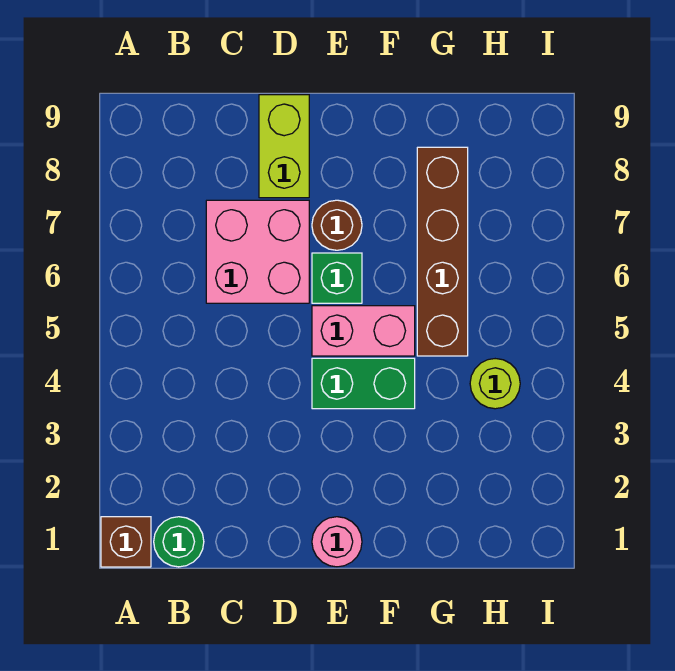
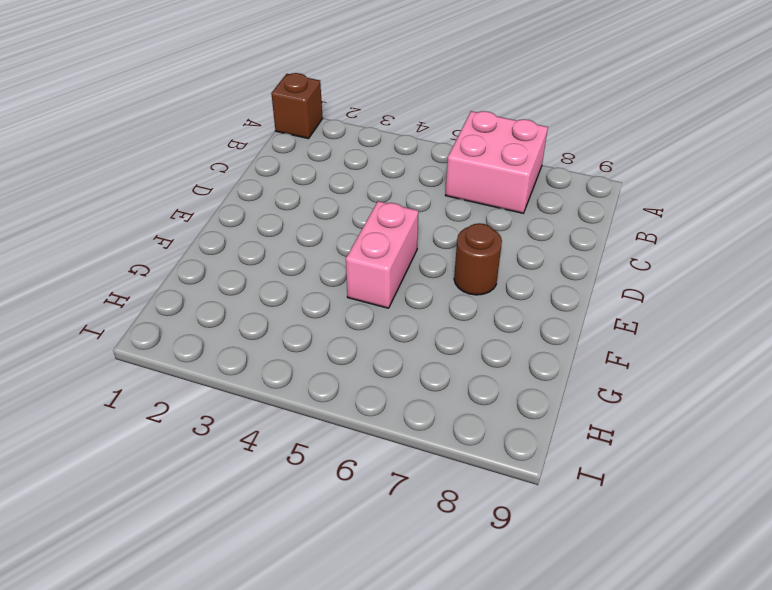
pink 2x2 brick [445,111,548,213] -> pink 2x2 brick moved to [206,200,309,303]
none -> green 1x1 round brick [154,517,204,567]
none -> lime 1x2 brick [259,95,309,198]

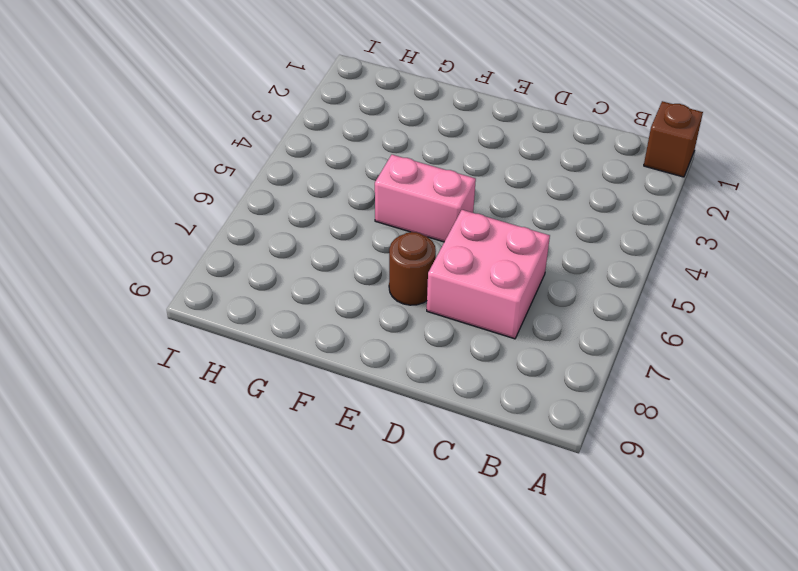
none -> green 1x1 round brick [154,517,204,567]
none -> lime 1x2 brick [259,95,309,198]

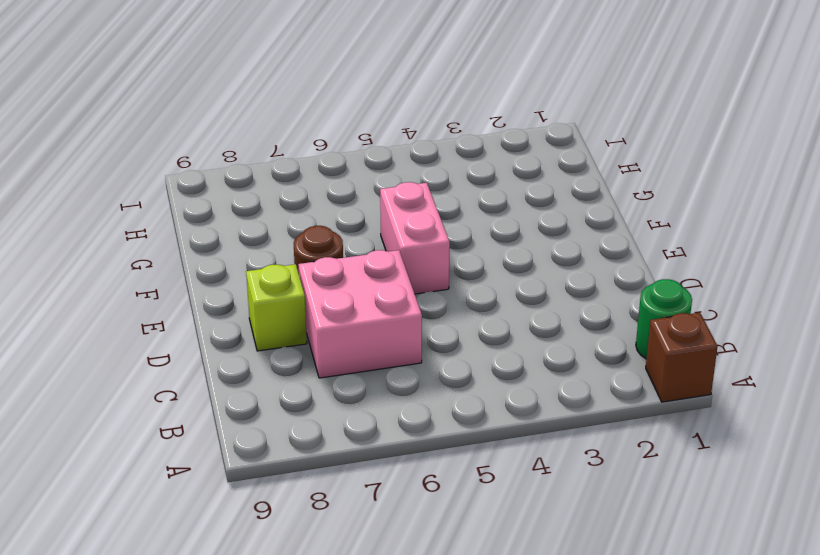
lime 1x1 brick [246,264,307,351] -> lime 1x2 brick [259,95,309,198]
none -> pink 1x1 round brick [312,517,362,567]
none -> green 1x2 brick [312,358,415,409]

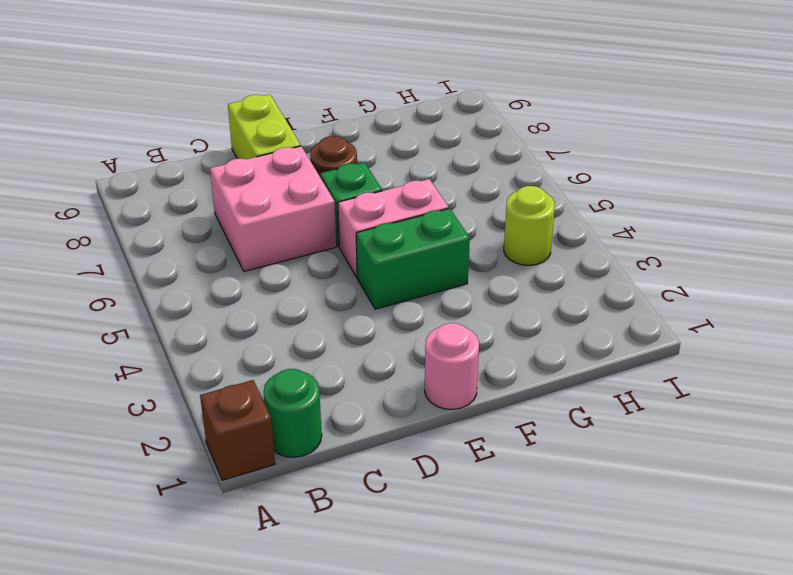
none -> brown 1x4 brick [417,147,468,356]

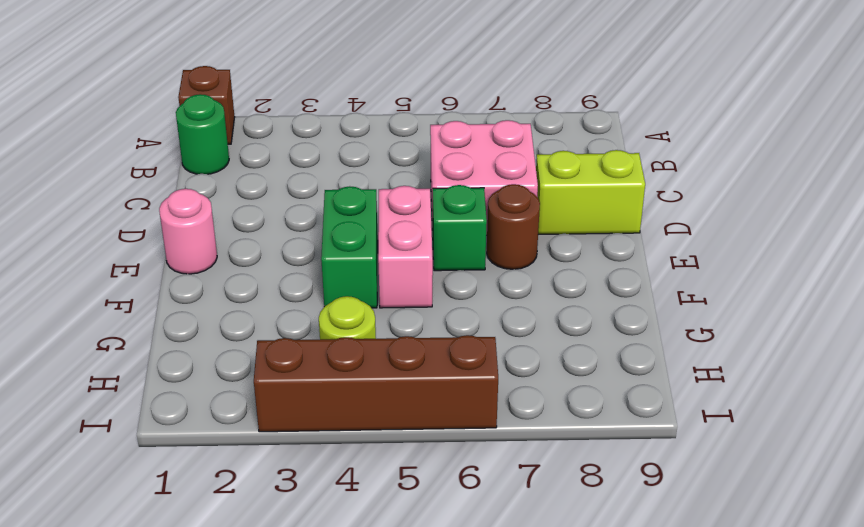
brown 1x4 brick [254,335,498,432] -> brown 1x4 brick moved to [417,147,468,356]

